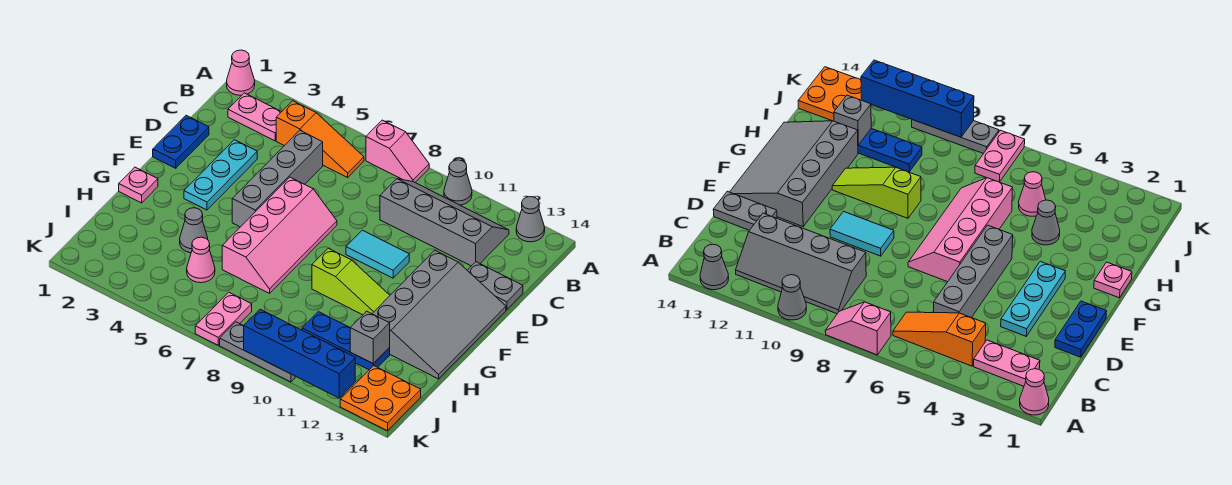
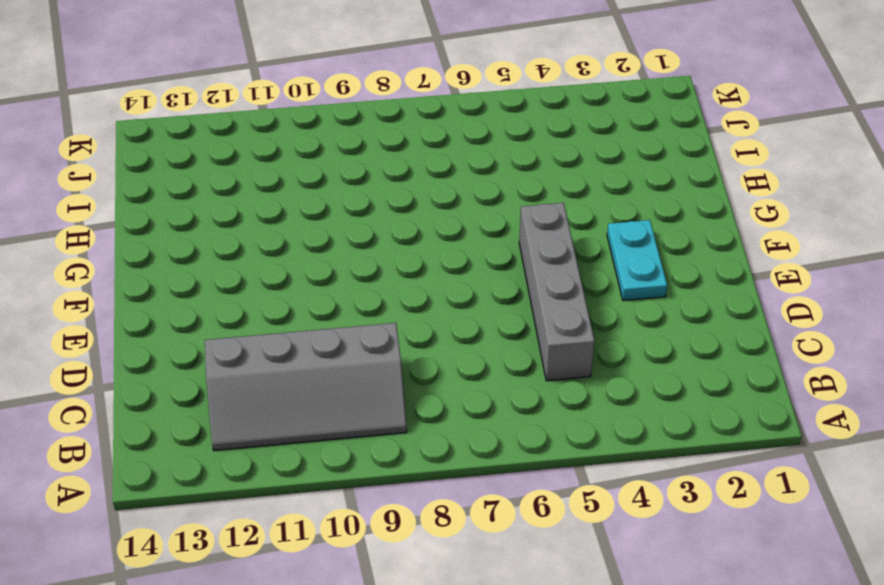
cyan 1x2 plate [607,220,667,301] -> cyan 1x3 plate [184,140,257,210]
none -> pink 1x1 cone [227,50,255,95]
none -> pink 1x2 slope [366,120,429,182]
none -> grey 1x1 cone [444,160,472,205]

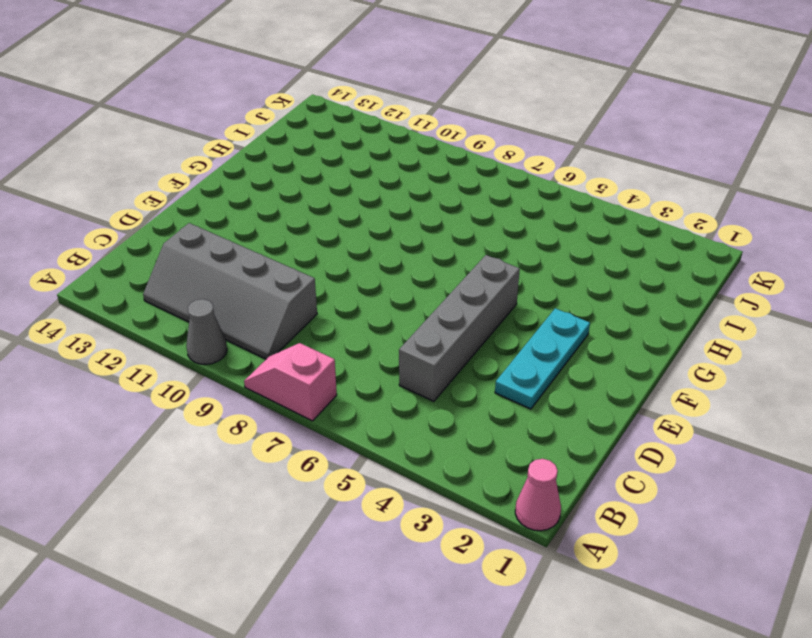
none -> grey 1x1 cone [516,197,545,242]
none -> pink 1x2 plate [228,93,281,141]
none -> orange 1x3 slope [276,101,364,177]

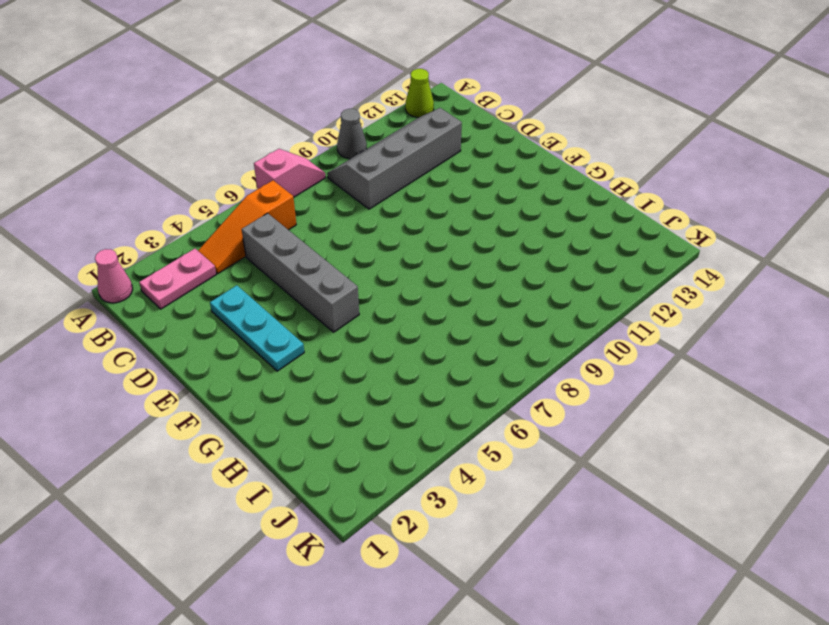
lime 1x1 cone [405,69,434,117] -> grey 1x1 cone [516,197,545,242]
orange 1x3 slope [198,180,296,274] -> orange 1x3 slope turned to [276,101,364,177]
none -> blue 1x2 plate [153,115,209,168]
none -> grey 1x2 plate [467,262,523,310]
none -> pink 2x4 slope [222,177,337,293]

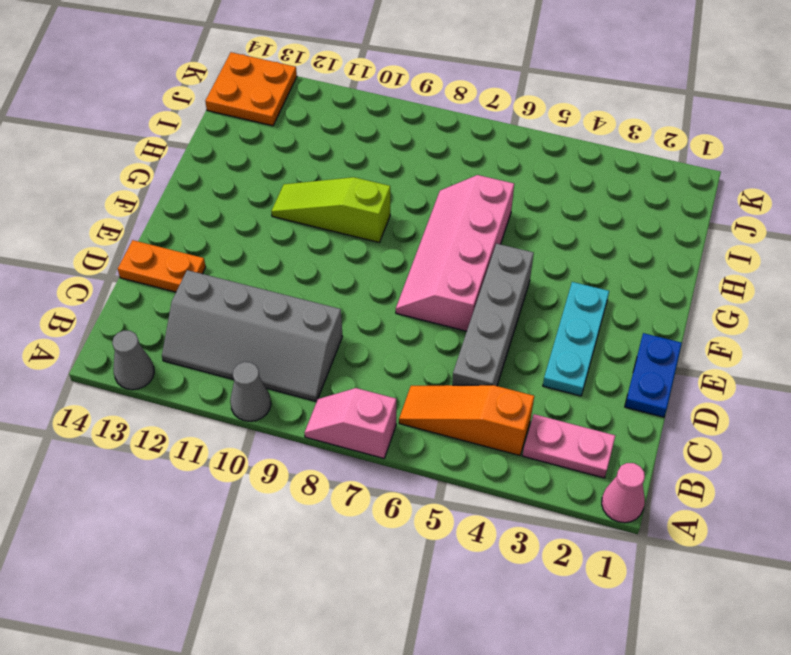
orange 1x2 plate [118,240,206,292] -> grey 1x2 plate [467,262,523,310]
none -> cyan 1x2 tile [346,230,409,278]
none -> grey 3x4 slope [372,250,506,379]
none -> pink 1x1 plate [119,167,158,203]

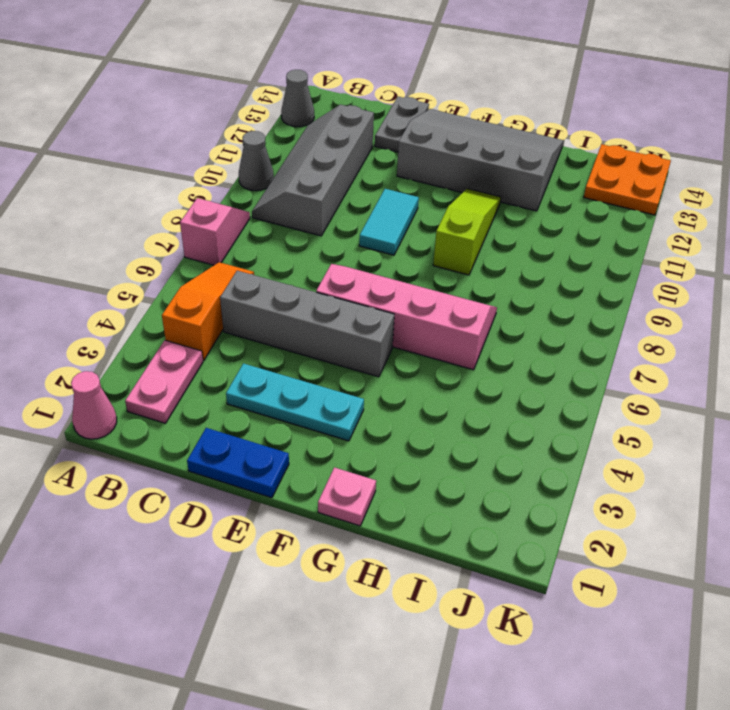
none -> grey 1x1 cone [180,208,208,253]
none -> pink 1x1 cone [187,237,215,283]
none -> blue 1x3 plate [302,312,390,370]

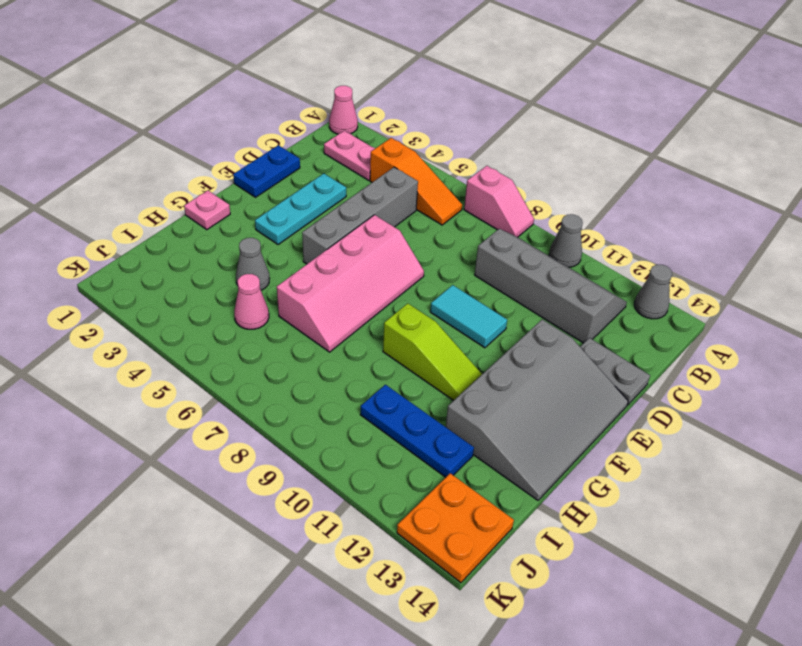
none -> pink 1x2 plate [195,292,252,345]
none -> grey 1x3 plate [220,322,296,382]
none -> grey 1x1 brick [350,311,390,364]

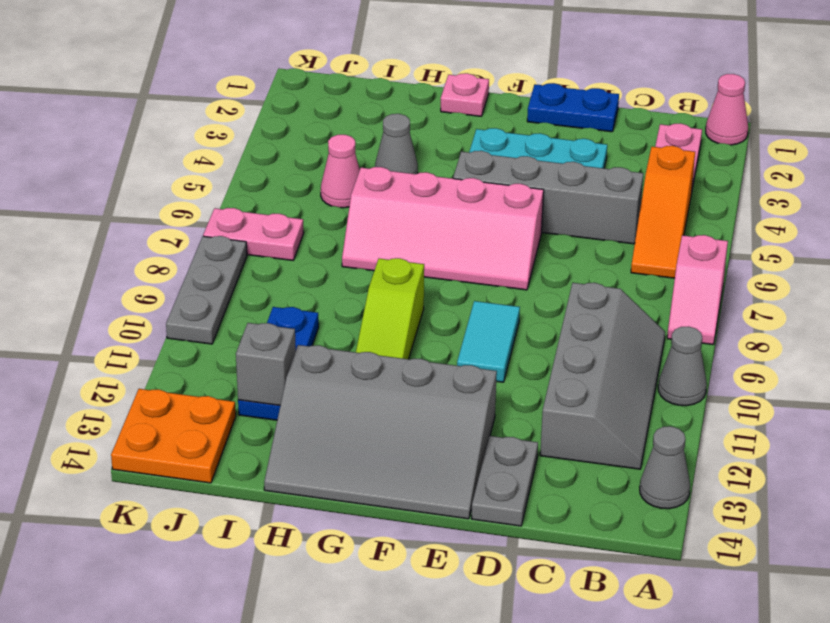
none -> blue 1x4 brick [244,309,355,398]

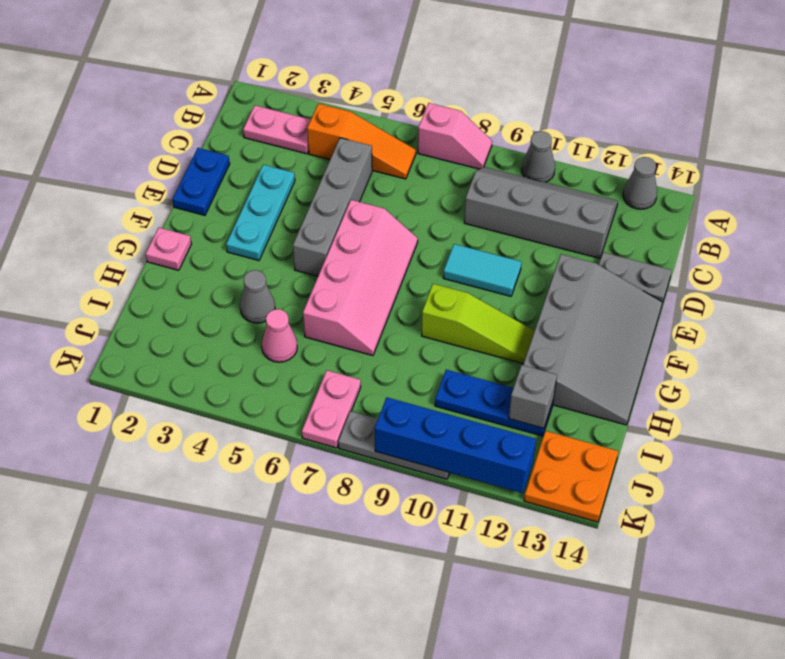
none -> pink 1x1 cone [227,50,255,95]

